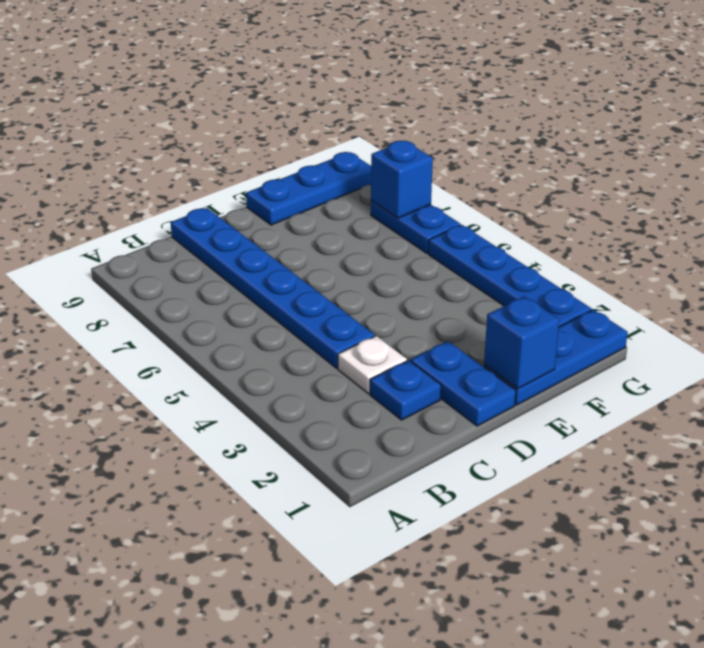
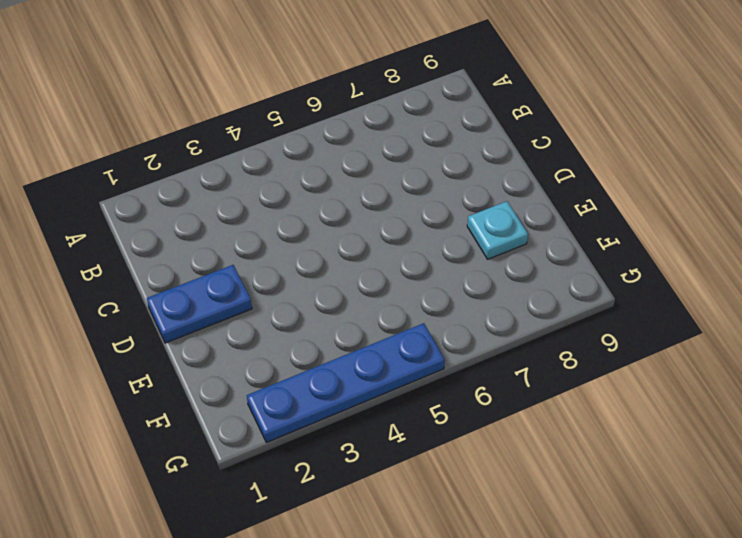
cyan 1x1 plate [467,201,528,259] -> none
none -> blue 1x1 plate [370,360,441,420]
none -> white 1x1 plate [338,336,407,394]

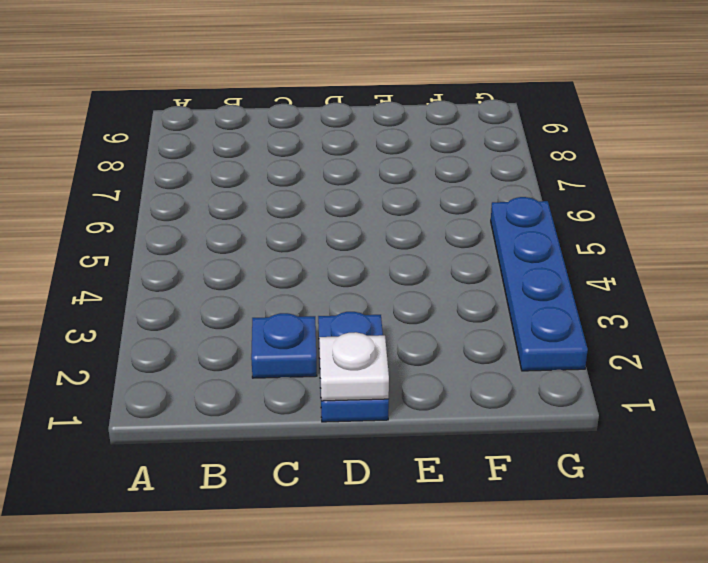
white 1x1 plate [319,332,389,401] -> white 1x1 plate moved to [338,336,407,394]
none -> blue 1x6 plate [171,208,375,368]
none -> blue 1x3 plate [484,310,628,405]

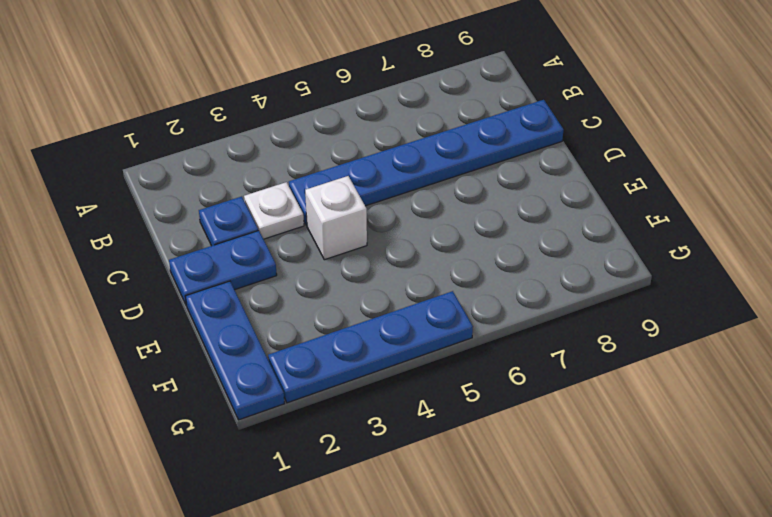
white 1x1 brick [305,176,367,260] -> none
none -> blue 1x3 plate [246,152,371,225]
none -> blue 1x2 plate [371,201,461,253]

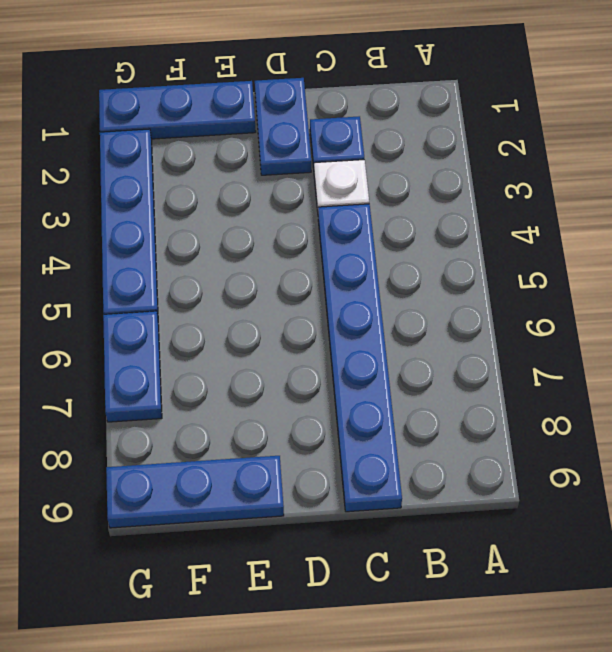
none -> blue 1x1 brick [484,296,559,389]
none -> blue 1x1 brick [371,141,433,218]

